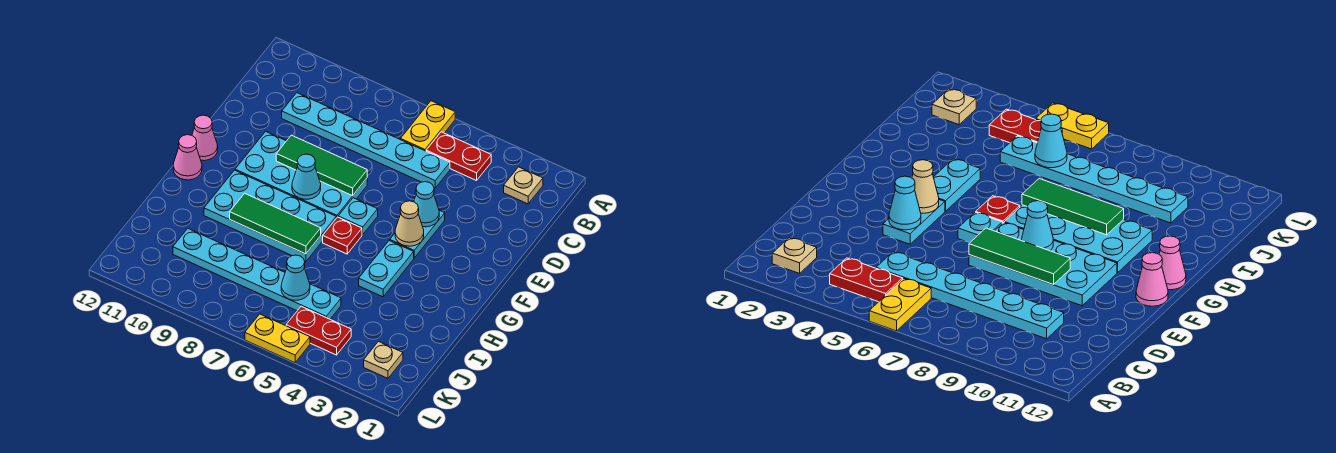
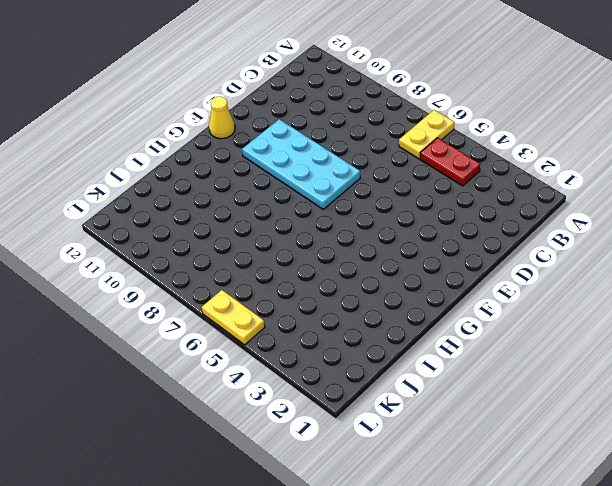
yellow 1x1 cone [209,96,235,139] -> pink 1x1 cone [192,115,218,161]
none -> tan 1x1 plate [504,167,543,204]
none -> cyan 1x6 plate [282,93,450,188]
none -> cyan 1x2 plate [390,210,445,258]

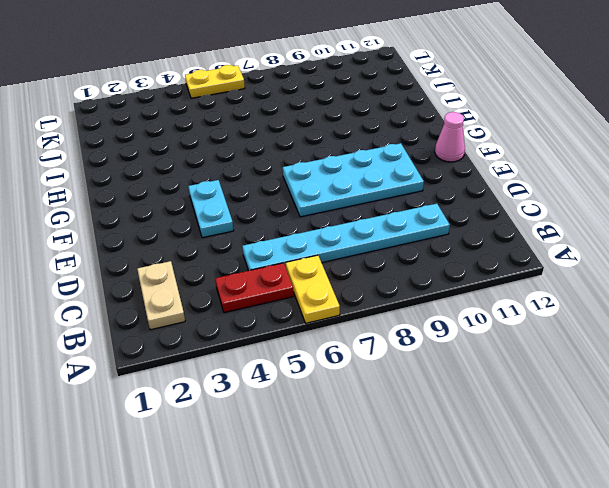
tan 1x2 plate [137,261,185,330] -> tan 1x1 plate [504,167,543,204]
none -> cyan 1x1 plate [338,198,378,235]
none -> cyan 1x2 plate [359,240,414,297]
none -> red 1x1 plate [323,217,362,254]

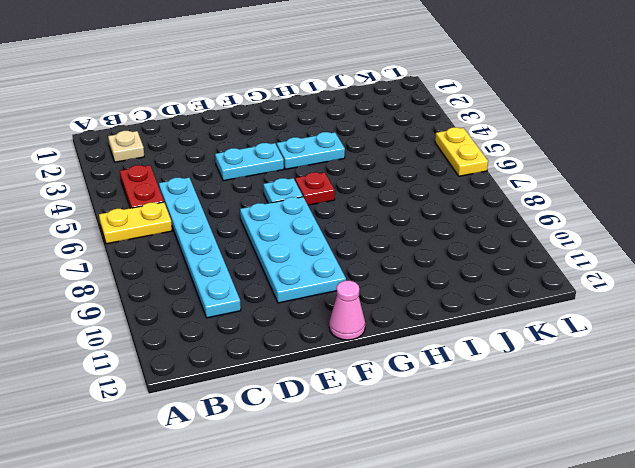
none -> cyan 2x4 plate [204,170,336,262]
none -> pink 1x1 cone [173,135,202,180]
none -> cyan 1x6 plate [173,229,341,319]

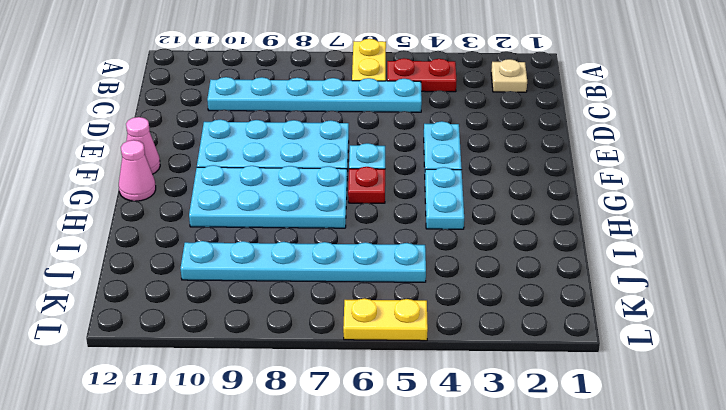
none -> tan 1x1 plate [364,342,403,378]
none -> red 1x2 plate [286,306,351,355]
none -> cyan 1x1 cone [414,182,439,227]

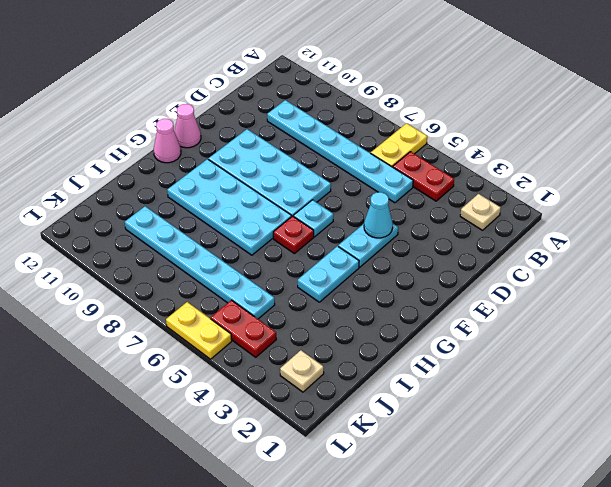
none -> green 1x3 tile [276,135,367,196]
none -> tan 1x1 cone [395,201,424,246]
none -> cyan 1x1 cone [292,154,321,199]

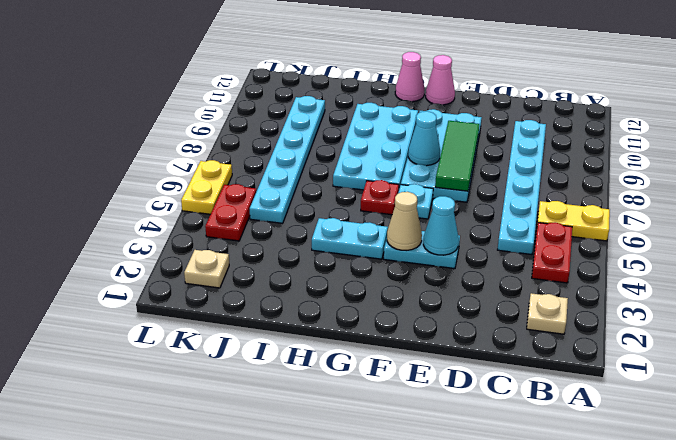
none -> green 1x3 tile [230,193,321,254]
none -> cyan 1x1 cone [281,255,310,300]

